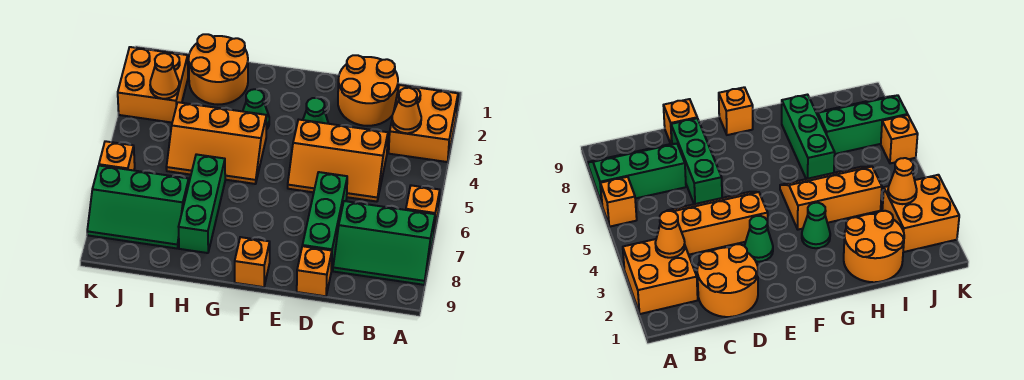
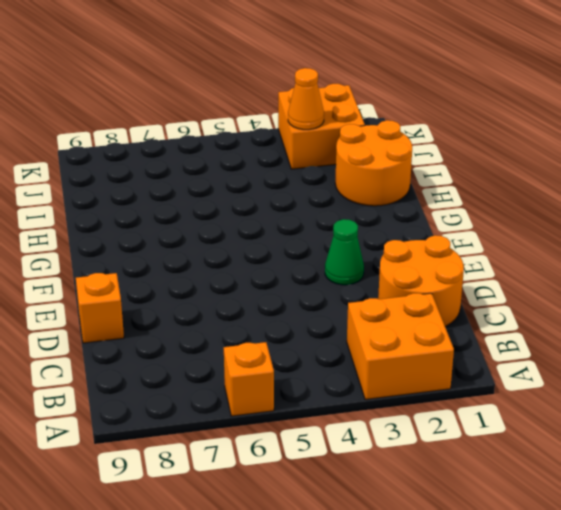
none -> green 2x3 slope [333,201,435,285]
none -> orange 2x3 slope [288,120,388,202]
none -> green 1x3 brick [302,172,347,271]

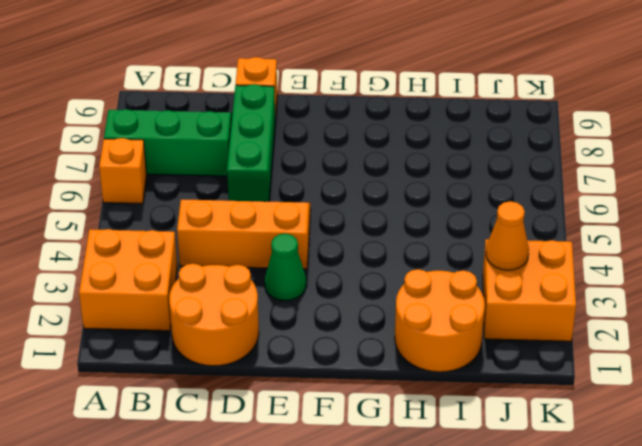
none -> orange 1x1 brick [235,237,270,287]
none -> green 1x1 cone [243,89,269,130]
none -> orange 2x3 slope [166,102,267,184]

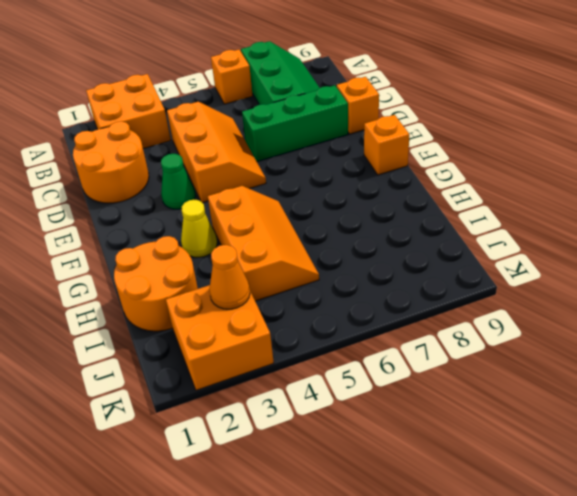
yellow 1x1 cone [181,200,217,257] -> green 1x1 cone [243,89,269,130]
none -> green 1x3 brick [179,154,225,253]
none -> green 2x3 slope [87,166,189,248]
none -> orange 1x1 brick [99,141,135,170]

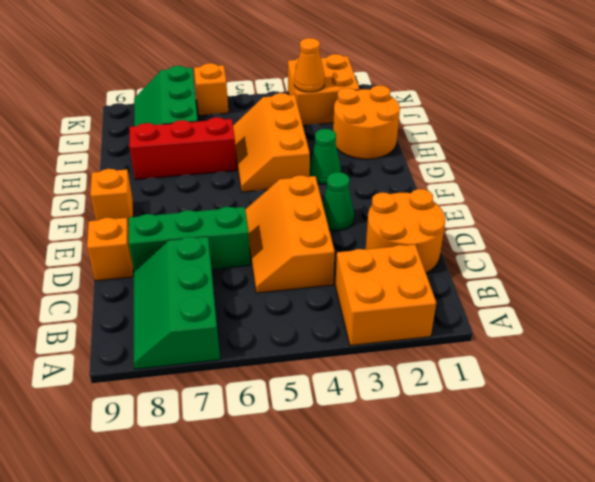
red 1x3 brick [129,117,237,180] -> green 1x3 brick [179,154,225,253]
none -> orange 1x1 brick [406,185,440,232]
none -> orange 1x1 cone [392,88,421,133]

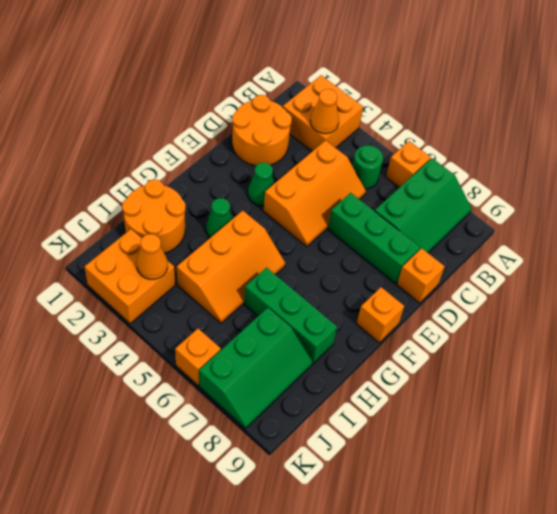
green 1x1 round brick [353,145,383,189] -> none

